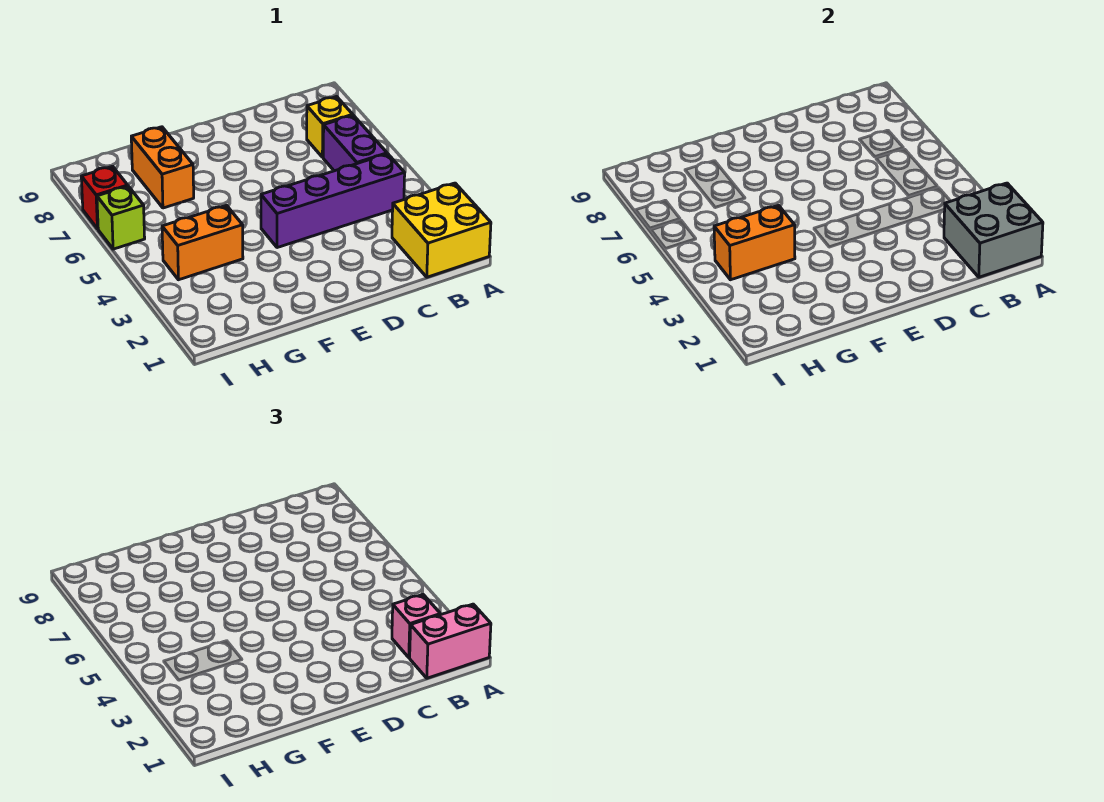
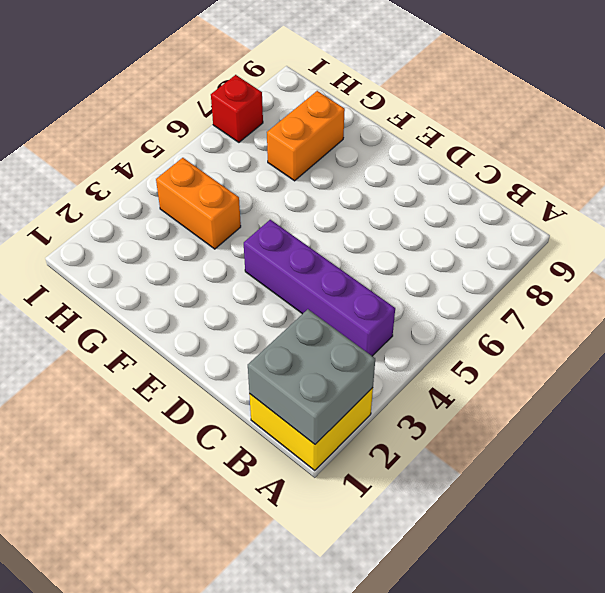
none -> purple 1x2 brick [323,115,387,171]
none -> yellow 1x1 brick [307,97,353,157]
none -> lime 1x1 brick [97,186,145,249]

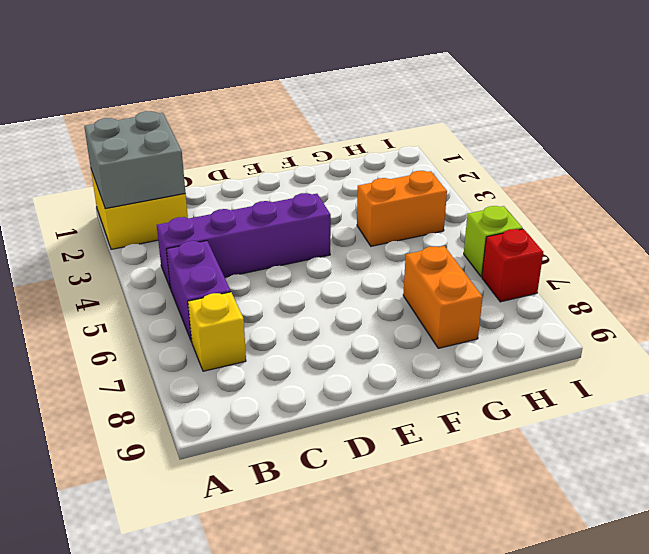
none -> orange 1x2 brick [714,206,795,280]
none -> pink 1x2 brick [409,604,491,678]
none -> pink 1x1 brick [392,595,440,657]

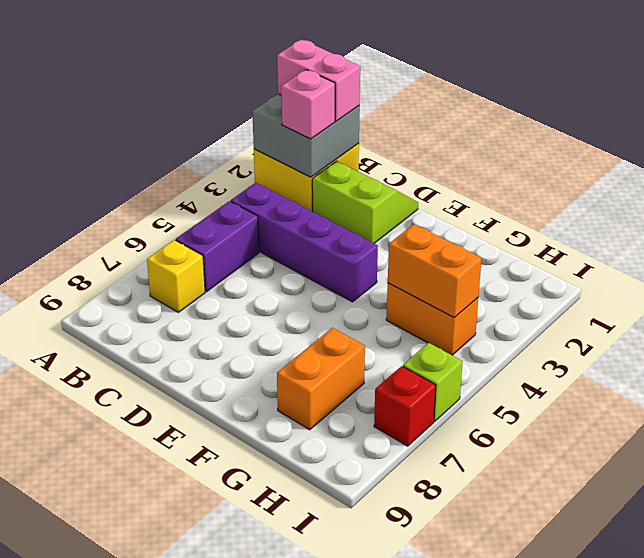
lime 2x2 slope [312,161,418,243] -> none

